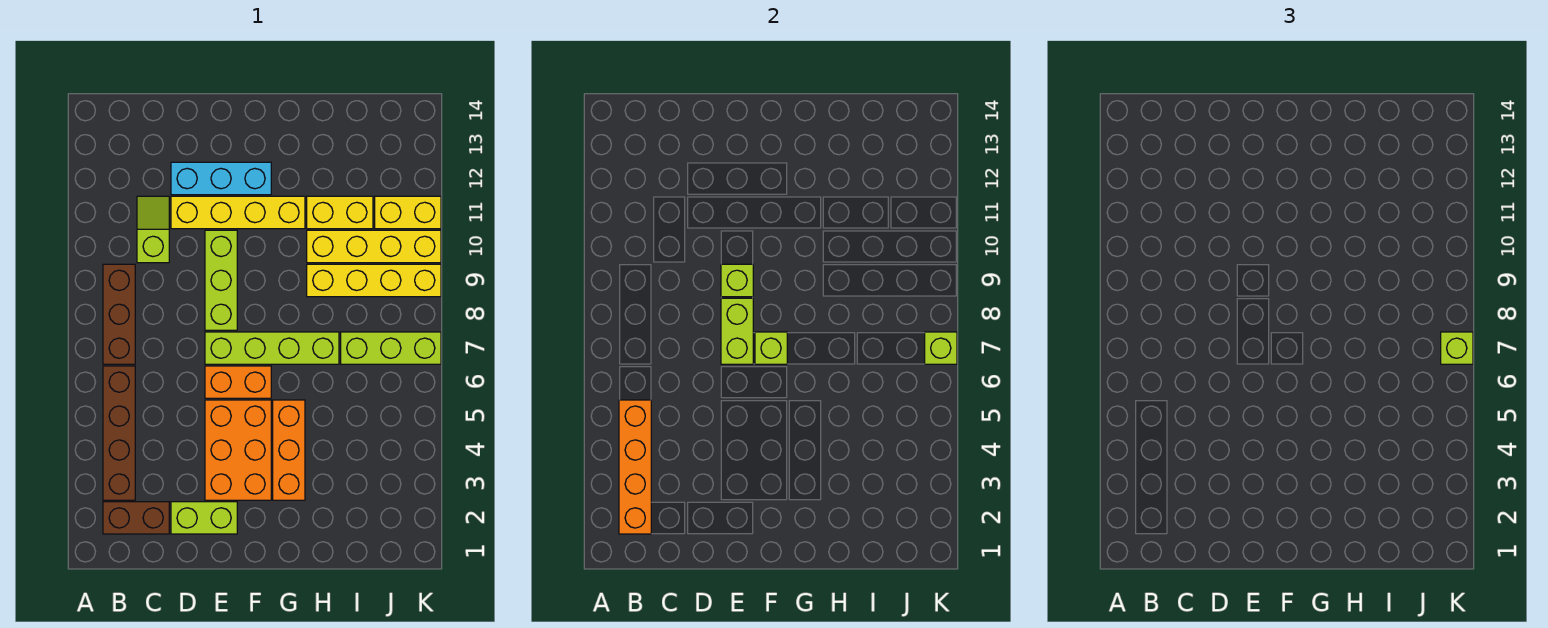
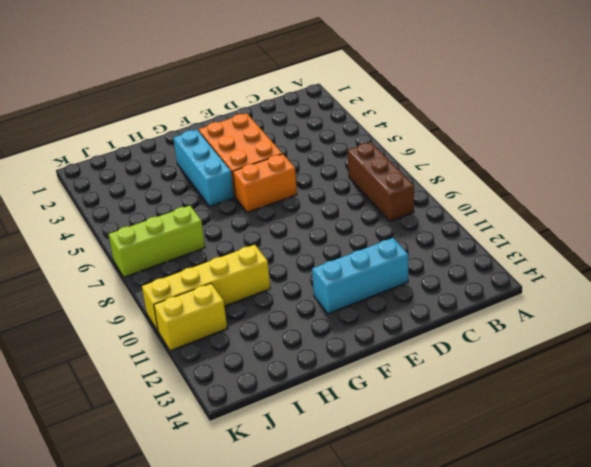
cyan 1x3 brick [173,130,234,206] -> orange 1x3 brick [273,400,305,500]
none -> brown 1x2 brick [103,502,169,534]
none -> brown 1x4 brick [103,366,135,500]
none -> lime 1x2 slope [137,196,169,263]

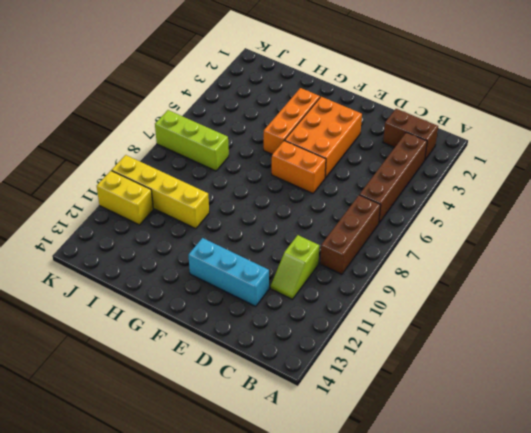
none -> lime 1x2 brick [171,502,237,534]
none -> yellow 1x4 brick [171,196,305,229]
none -> lime 1x4 brick [205,332,339,364]

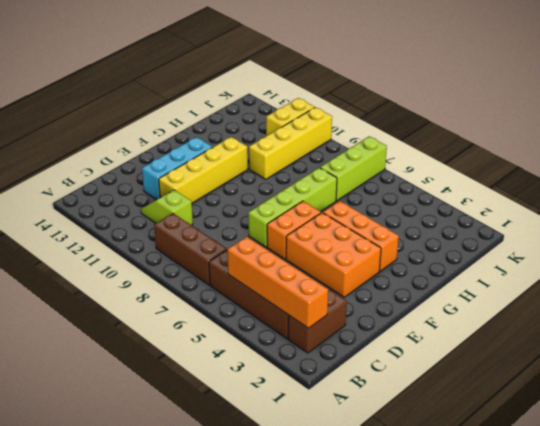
none -> lime 1x2 brick [171,502,237,534]
none -> lime 1x3 brick [205,230,237,330]
none -> yellow 1x4 brick [307,264,441,297]

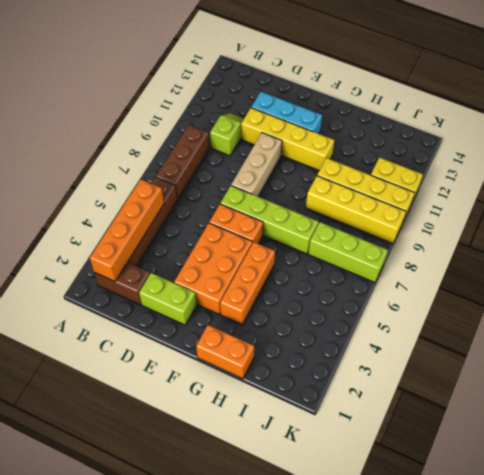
tan 1x3 brick [231,133,282,196] -> lime 1x3 brick [205,230,237,330]
orange 1x2 brick [196,325,254,379] -> none
none -> yellow 1x2 brick [307,196,373,229]
none -> lime 1x2 brick [721,298,753,364]
none -> lime 1x1 brick [721,264,753,297]

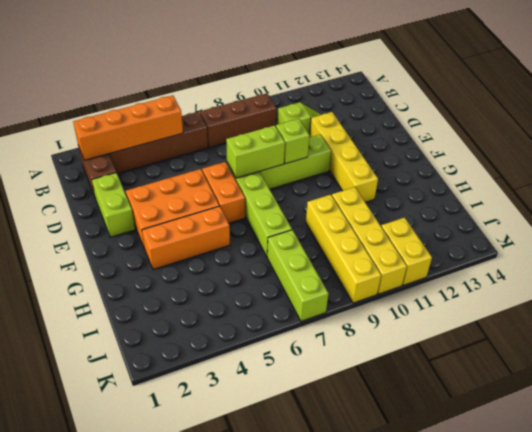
none -> cyan 1x3 brick [171,162,271,195]
none -> yellow 1x2 brick [307,196,373,229]
none -> lime 1x1 brick [755,332,787,364]

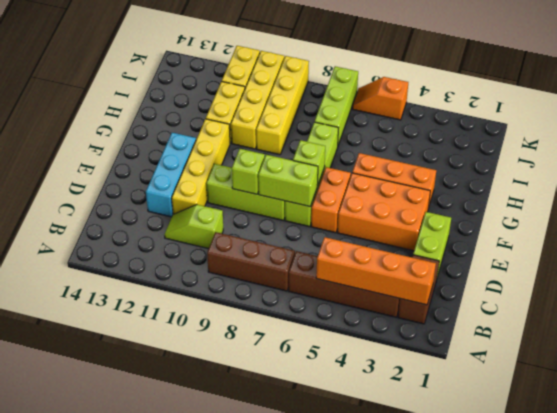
orange 1x2 slope [352,77,408,120] -> none
none -> lime 1x1 brick [925,332,957,364]
none -> lime 1x1 brick [1441,332,1473,364]

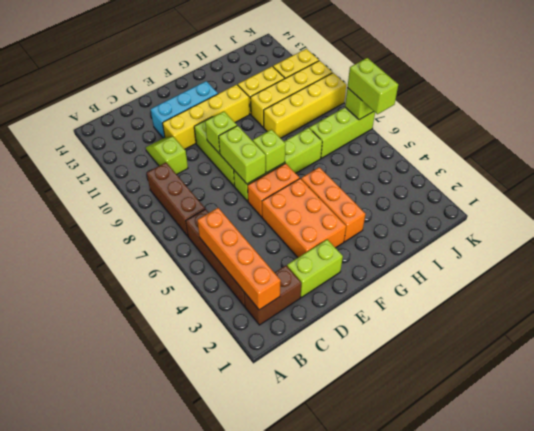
lime 1x2 brick [347,58,398,114] -> lime 1x1 brick [1441,332,1473,364]

